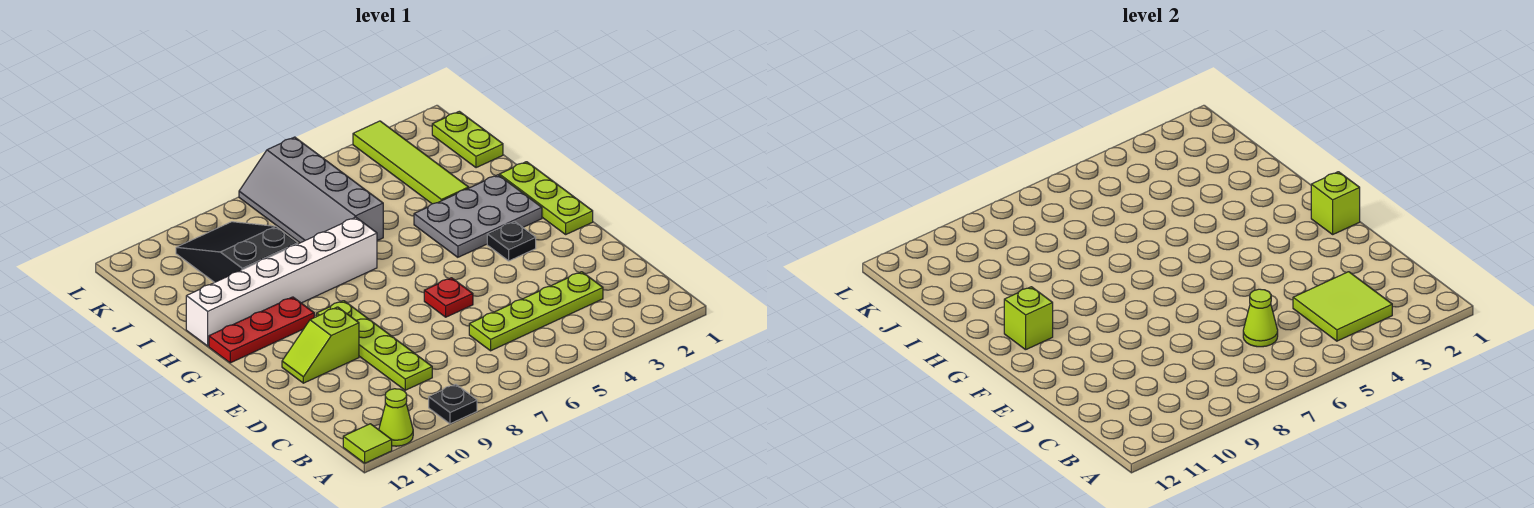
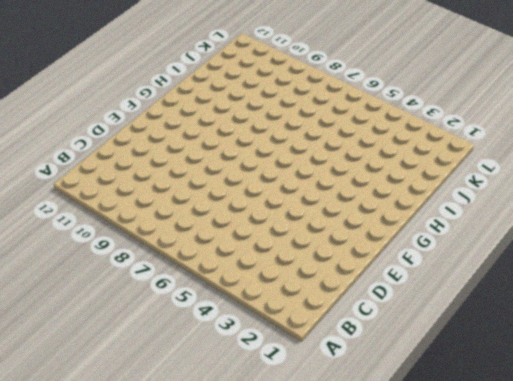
none -> black 1x1 plate [429,384,477,424]
none -> lime 1x1 cone [379,389,413,446]
none -> lime 1x1 tile [343,424,392,463]

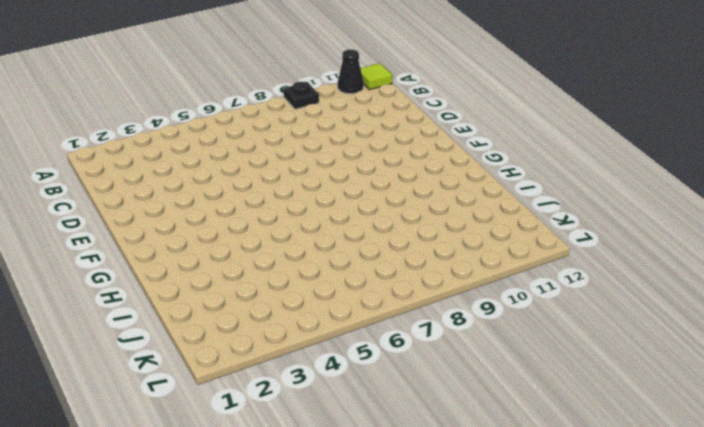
black 1x1 cone [338,49,364,94] -> lime 1x1 cone [379,389,413,446]
none -> lime 1x4 plate [469,272,603,351]
none -> lime 1x4 plate [317,301,432,390]
none -> red 1x1 plate [424,278,473,317]

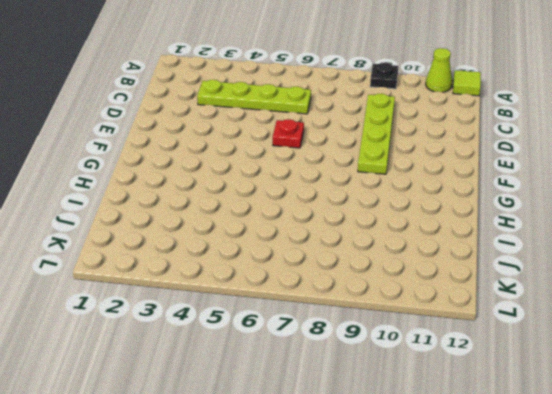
none -> lime 1x2 slope [282,307,359,383]
none -> lime 1x3 plate [499,162,593,234]
none -> black 1x1 plate [487,221,536,261]

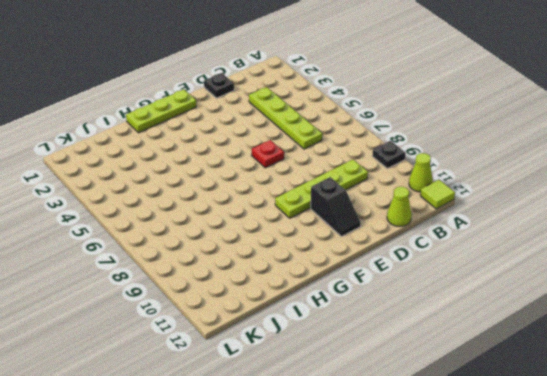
lime 1x1 cone [387,187,412,226] -> lime 1x1 cone moved to [1243,289,1278,347]
black 1x1 plate [204,73,234,98] -> black 1x1 plate moved to [487,221,536,261]
black 1x2 slope [311,177,361,236] -> lime 1x2 slope [282,307,359,383]
none -> grey 2x3 plate [414,175,542,257]
none -> red 1x3 plate [209,297,314,363]
none -> white 1x6 brick [186,217,377,346]

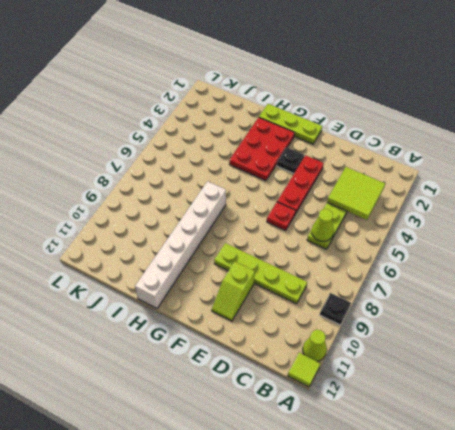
red 1x3 plate [277,155,324,214] -> red 1x3 plate moved to [209,297,314,363]
red 2x3 plate [229,117,294,181] -> grey 2x3 plate [414,175,542,257]
none -> lime 1x4 tile [353,121,469,204]
none -> grey 2x4 slope [239,137,383,243]
none -> black 2x3 slope [176,222,298,282]

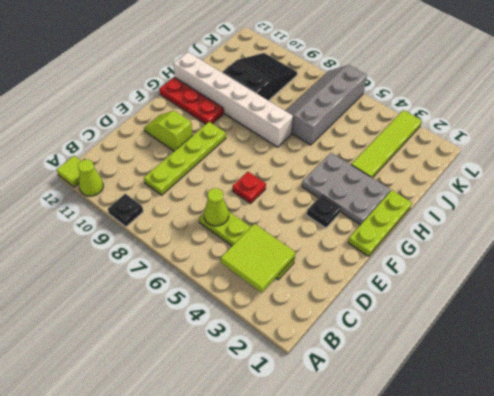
none -> lime 1x2 plate [432,111,503,168]
none -> lime 1x1 brick [1311,172,1360,234]
none -> lime 1x1 brick [1004,287,1053,350]

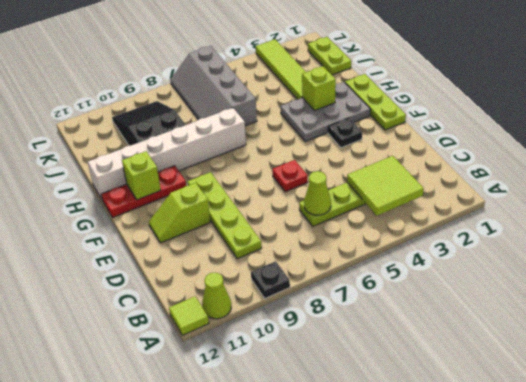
lime 1x1 brick [302,66,336,111] -> lime 1x1 brick moved to [1311,172,1360,234]

